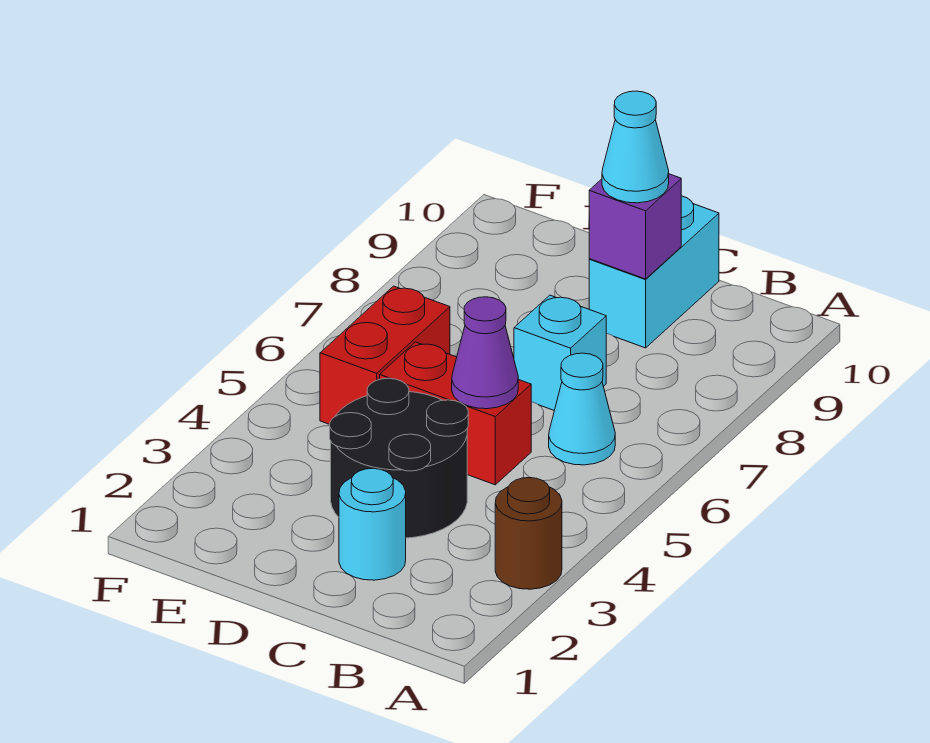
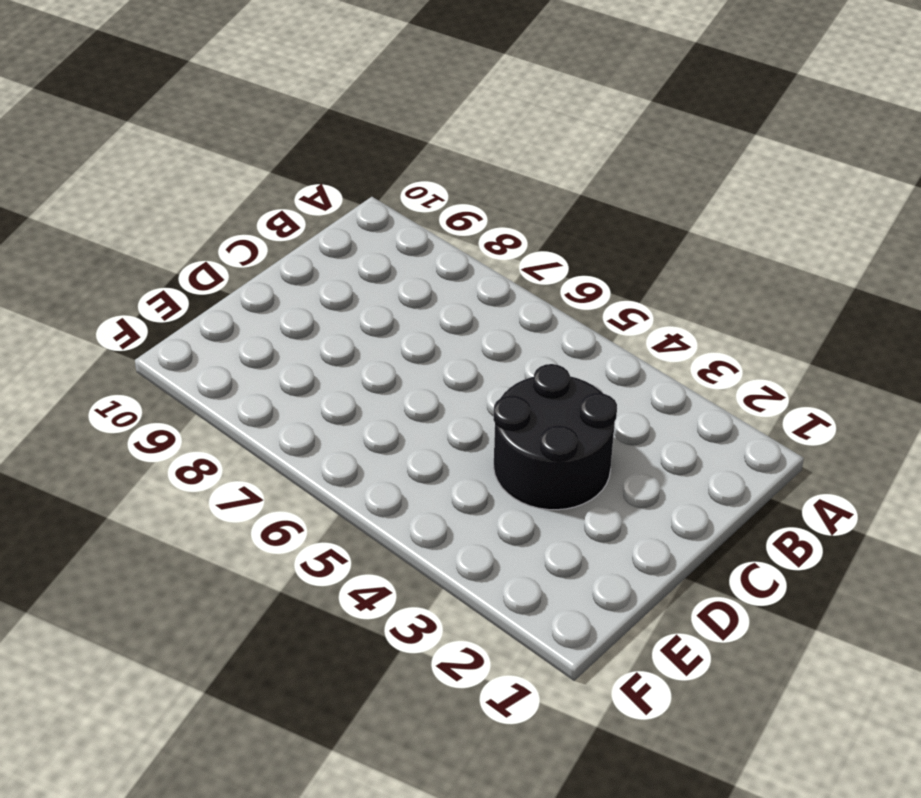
none -> brown 1x1 round brick [495,478,562,589]
none -> cyan 1x1 cone [549,353,615,465]

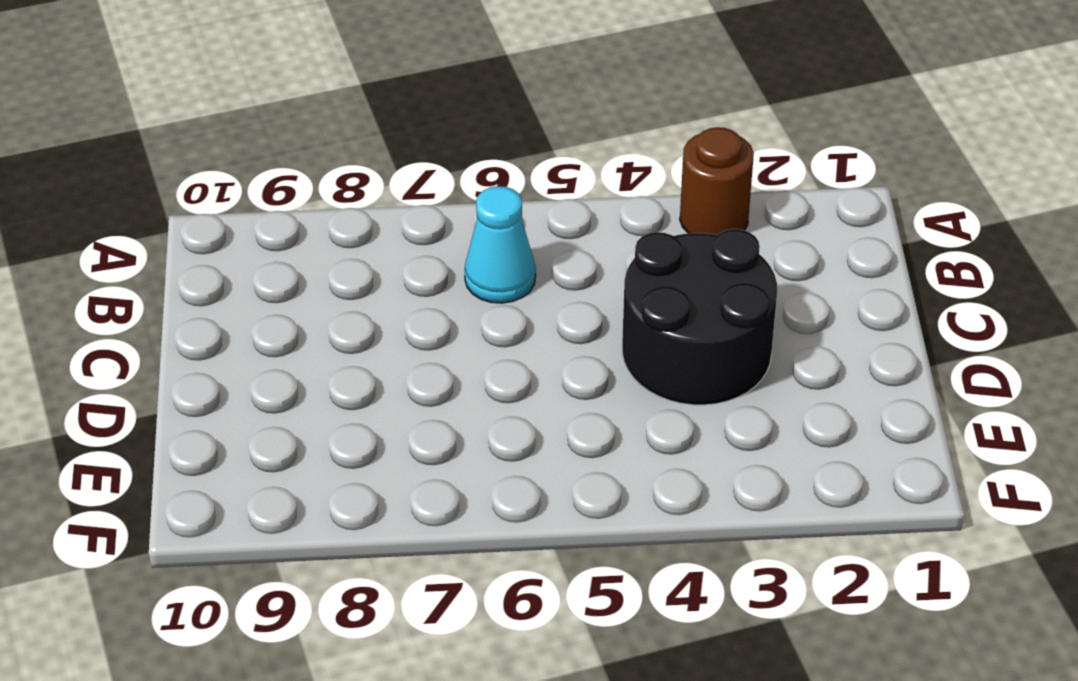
none -> cyan 1x1 round brick [339,468,406,580]
none -> red 1x2 brick [380,342,531,485]

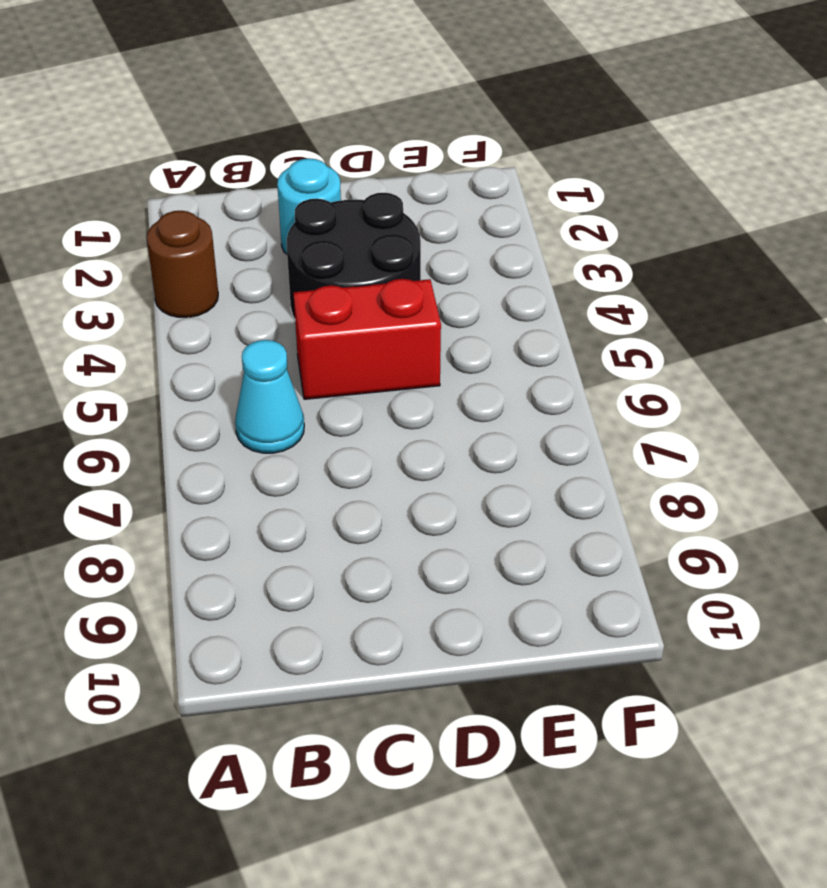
none -> cyan 1x1 brick [514,295,606,410]
none -> cyan 1x2 brick [589,196,719,348]

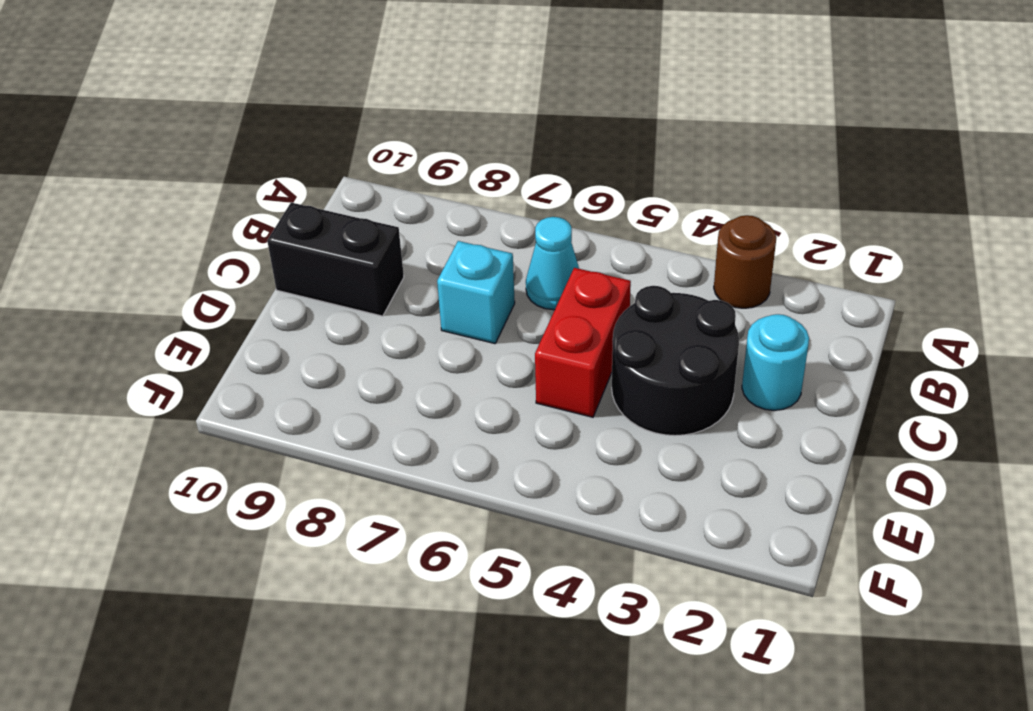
black 1x2 brick [267,203,404,316] -> cyan 1x2 brick [589,196,719,348]
none -> red 1x2 brick [320,286,450,424]
none -> purple 1x1 cone [452,297,518,409]

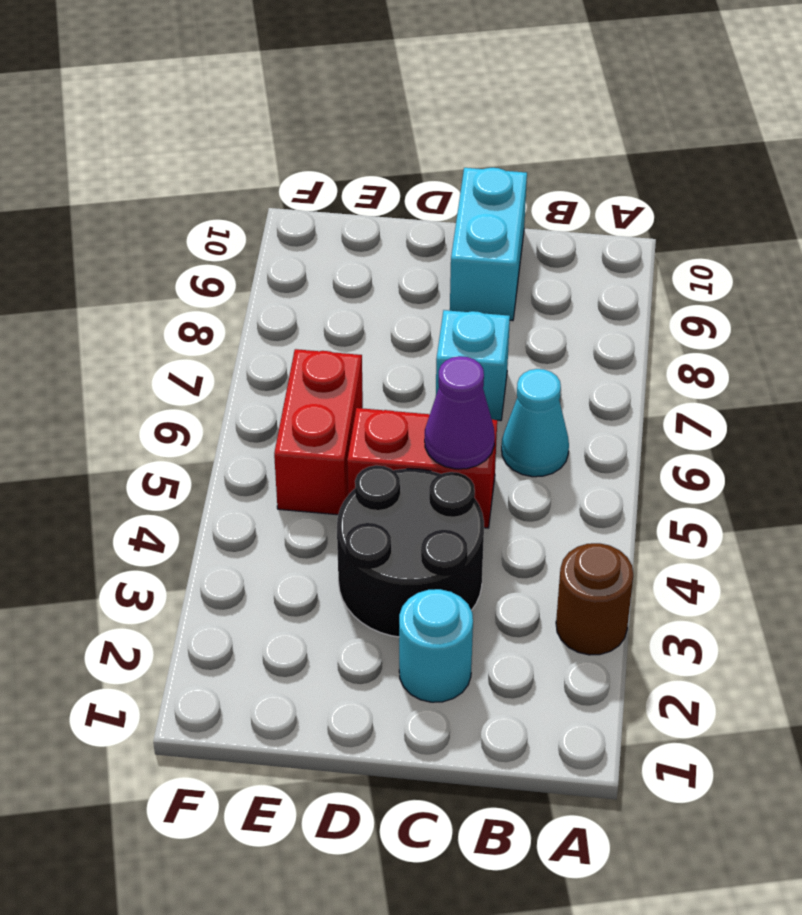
none -> purple 1x1 brick [589,174,681,279]
none -> cyan 1x1 cone [602,91,669,203]

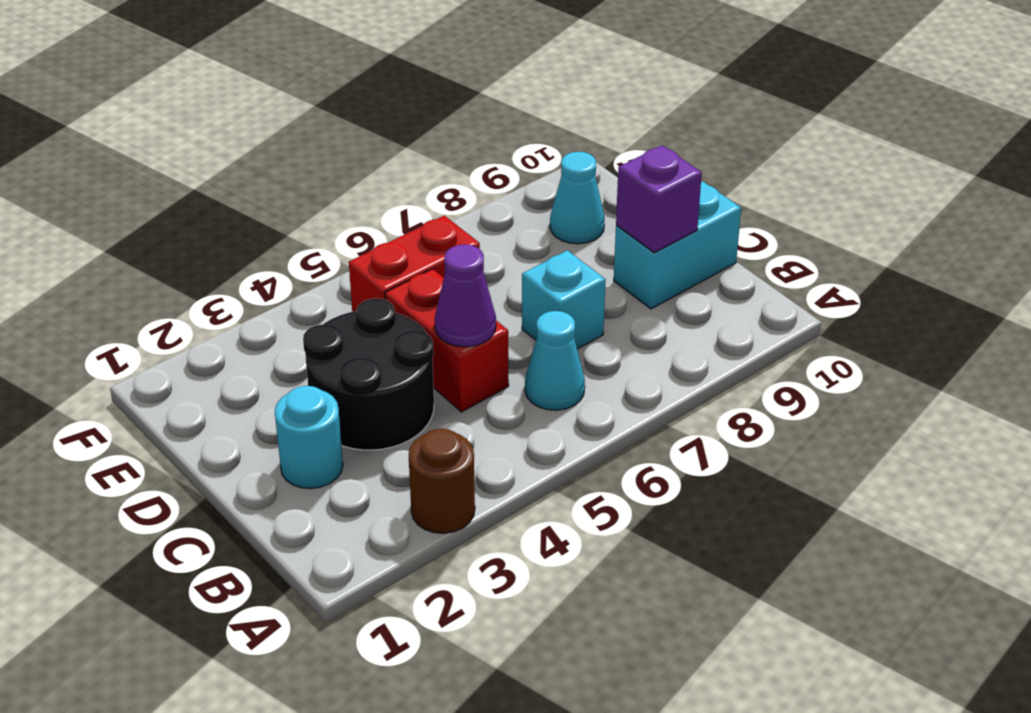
cyan 1x1 cone [550,152,605,244] -> cyan 1x1 cone moved to [602,91,669,203]

